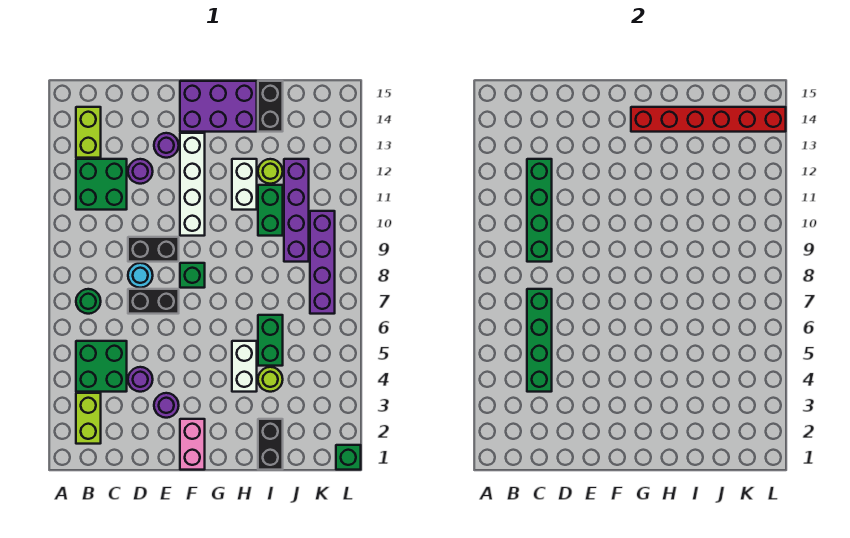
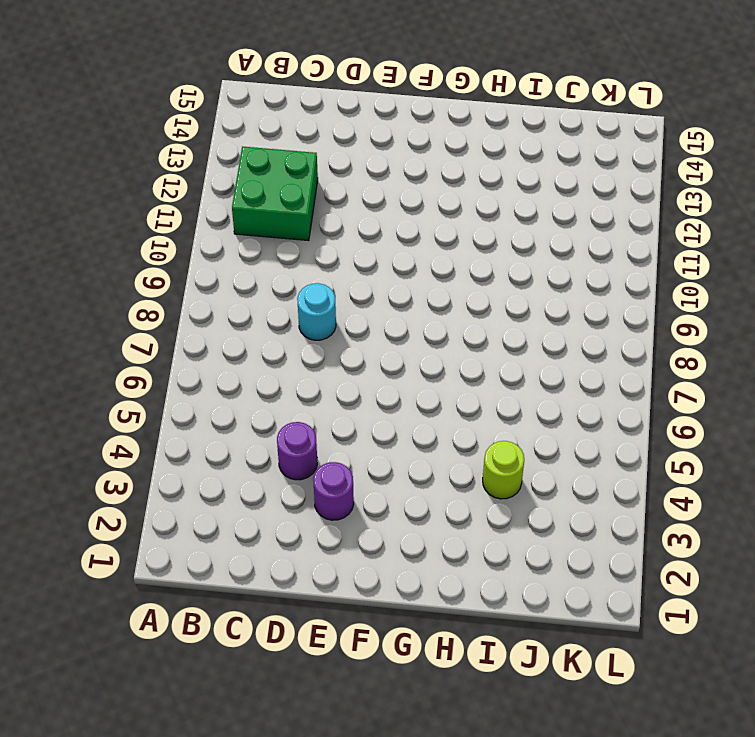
none -> lime 1x2 brick [76,393,101,444]
none -> green 2x2 brick [76,341,127,392]
none -> green 1x1 round brick [76,289,101,314]
none -> lime 1x2 brick [76,107,101,158]

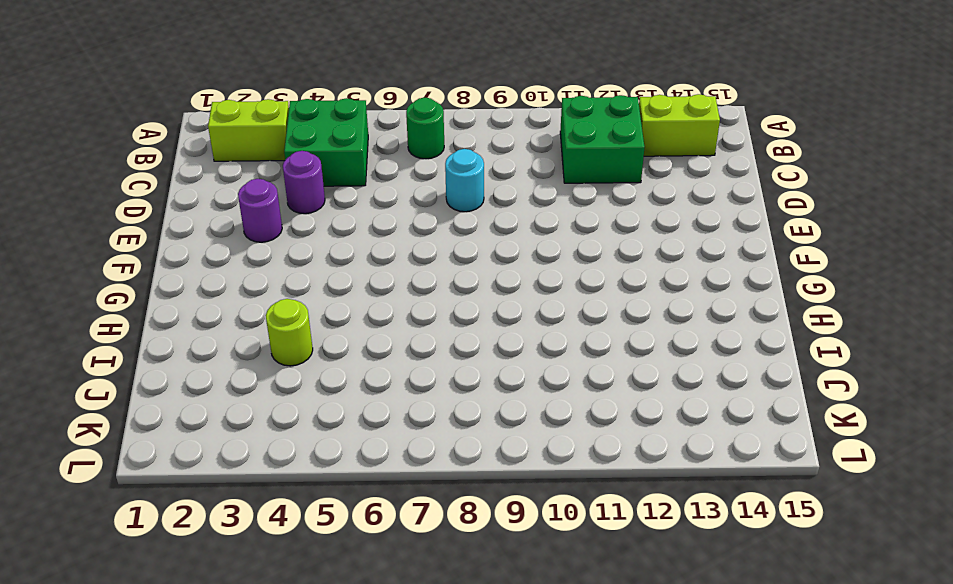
none -> black 1x2 brick [128,289,179,314]
none -> black 1x2 brick [128,237,179,262]
none -> purple 1x1 round brick [128,159,153,184]
none -> purple 1x1 round brick [154,133,179,158]

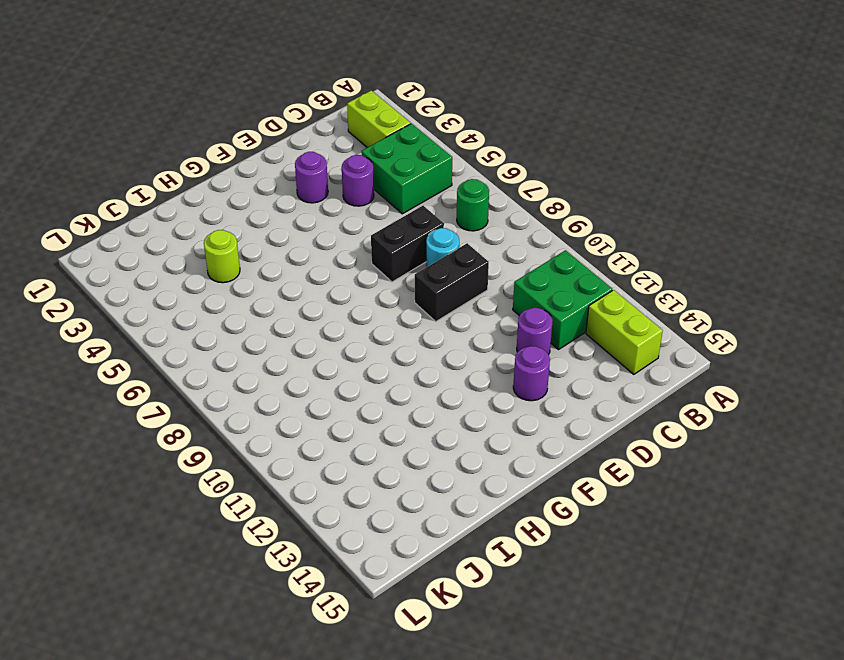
none -> pink 1x2 brick [180,419,205,470]
none -> green 1x1 brick [180,263,205,288]
none -> white 1x4 brick [180,133,205,236]
none -> purple 2x3 brick [180,81,257,132]

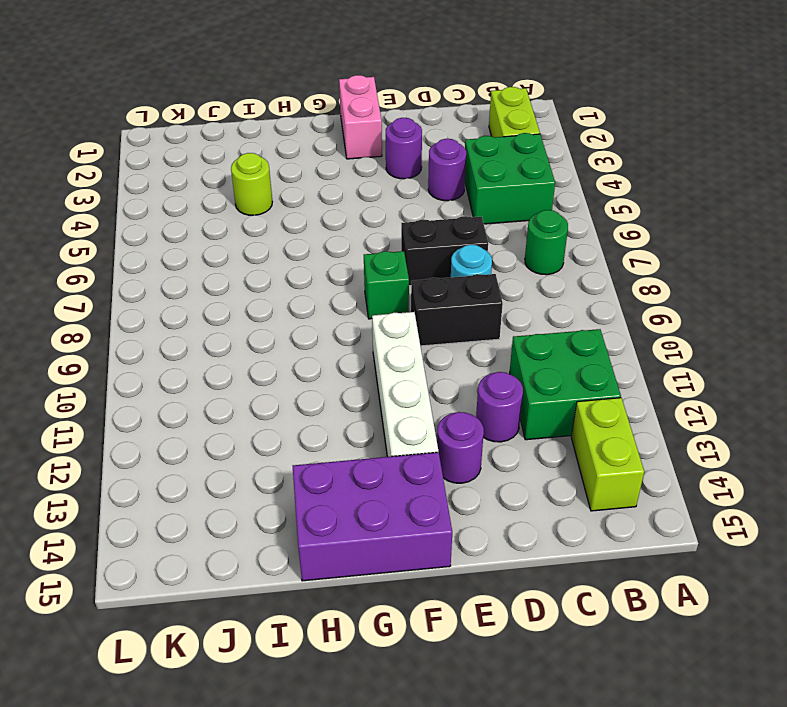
none -> white 1x2 brick [232,341,257,392]
none -> white 1x2 brick [232,159,257,210]
none -> black 1x2 brick [258,419,283,470]
none -> green 1x2 brick [258,315,283,366]

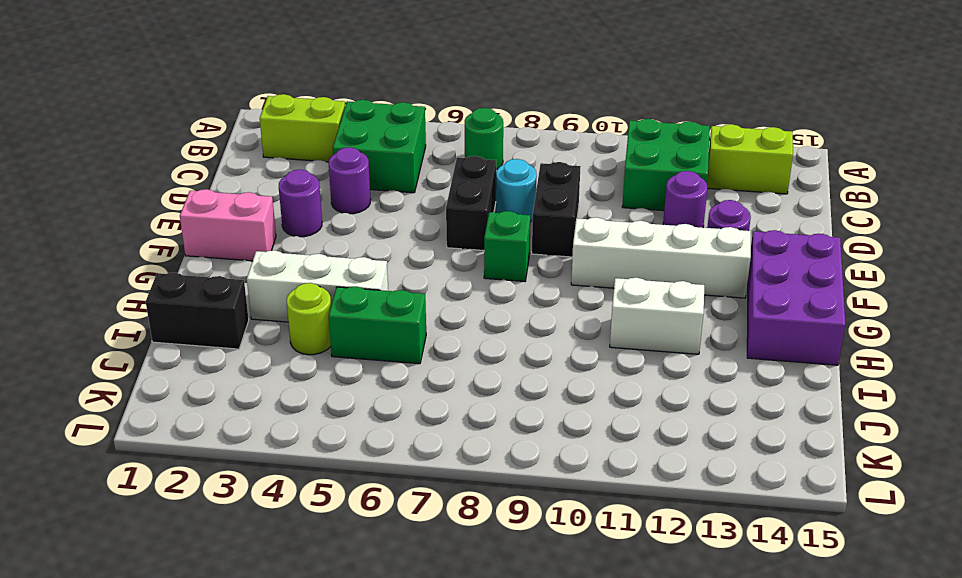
white 1x3 brick [247,250,388,322] -> white 1x2 brick [232,341,257,392]
none -> green 1x2 brick [258,185,283,236]
none -> lime 1x1 round brick [258,159,283,184]
none -> black 1x2 brick [258,81,283,132]
none -> purple 1x4 brick [284,159,309,262]

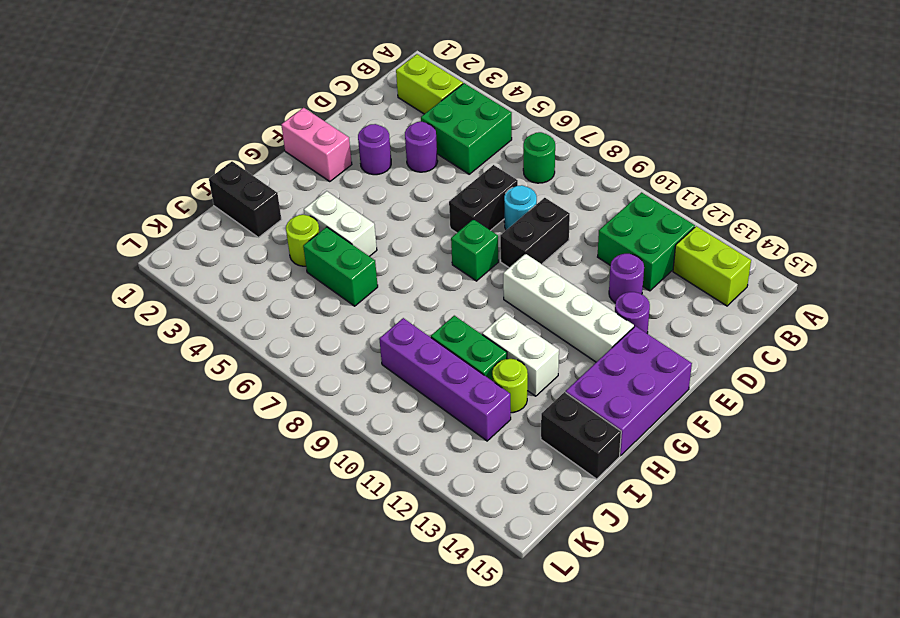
none -> purple 1x4 brick [310,211,335,314]
none -> green 1x1 brick [336,445,361,470]
none -> green 1x4 brick [527,289,552,392]
none -> green 1x4 brick [527,159,552,262]

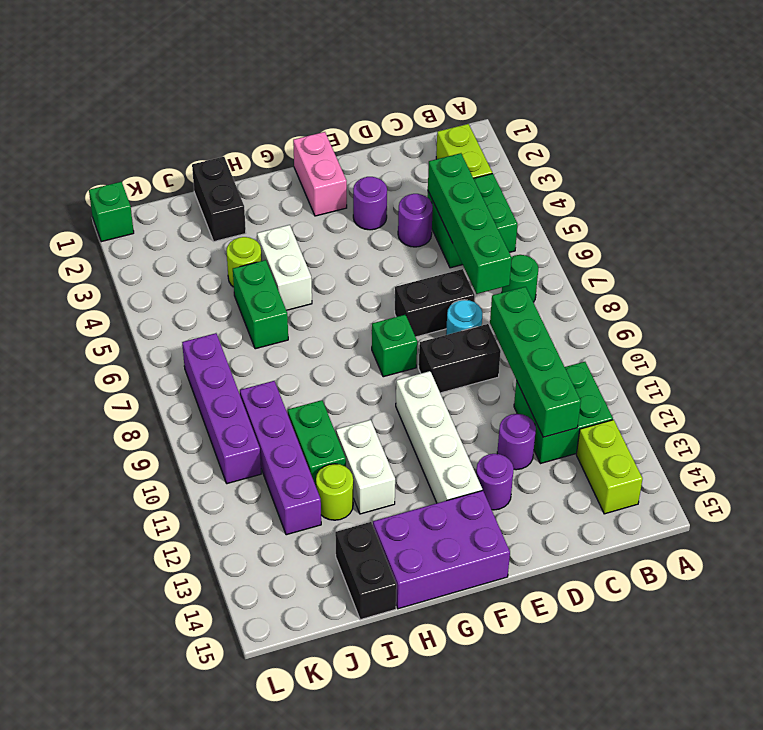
none -> red 1x6 brick [631,107,786,132]

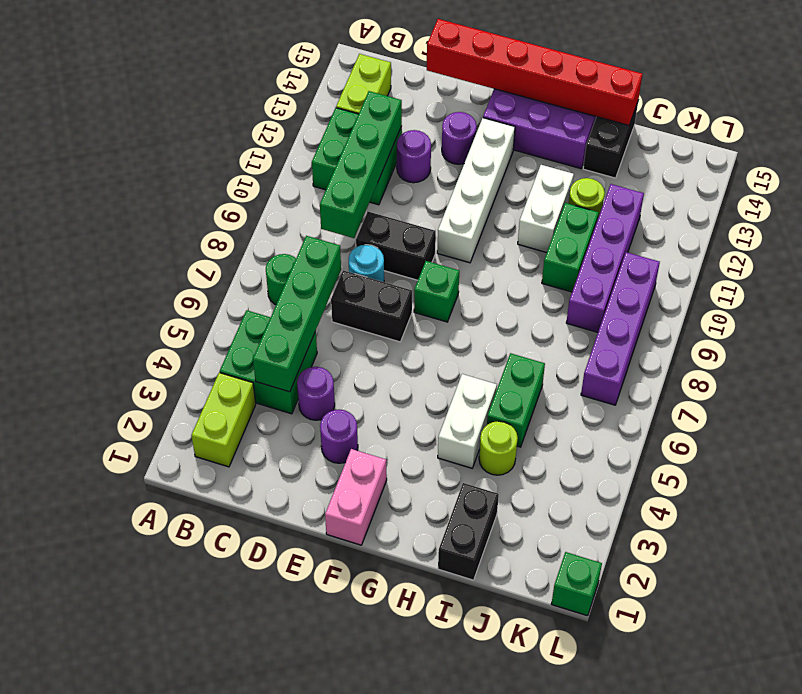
red 1x6 brick [427,19,642,125] -> red 1x6 brick moved to [631,107,786,132]

